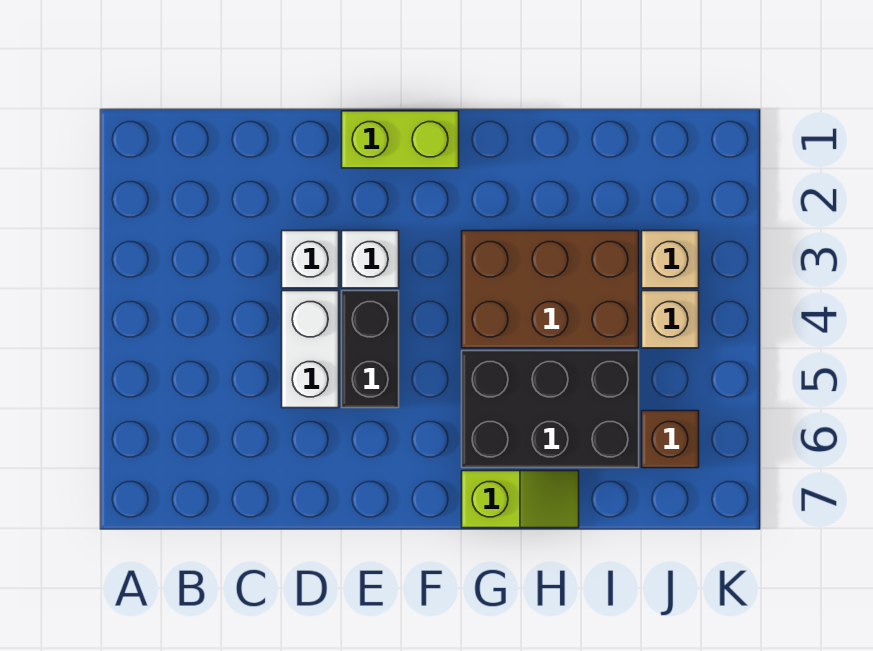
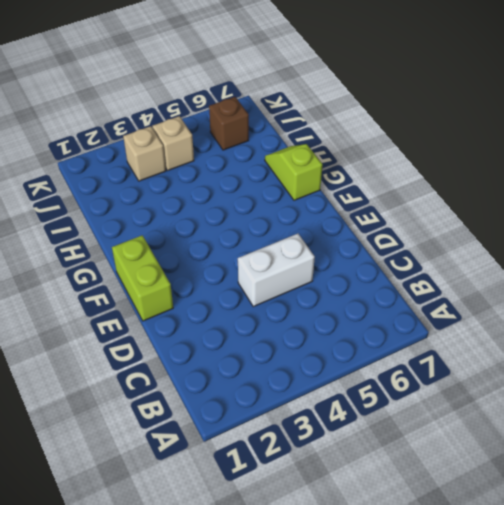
none -> white 1x1 brick [282,231,339,288]
none -> white 1x1 brick [342,231,399,288]

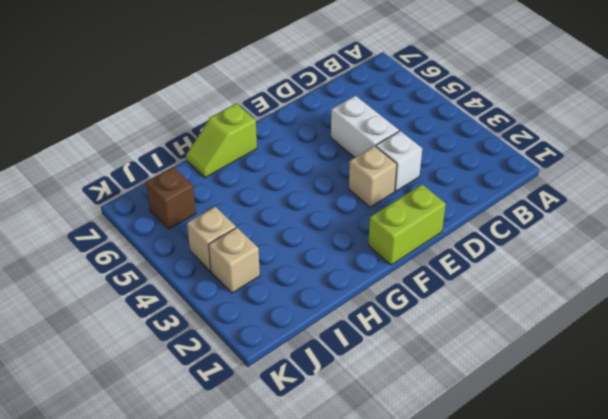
tan 1x1 brick [349,146,397,207] -> white 1x1 brick [342,231,399,288]
none -> black 1x2 brick [342,291,399,408]
none -> brown 2x3 brick [462,231,639,348]

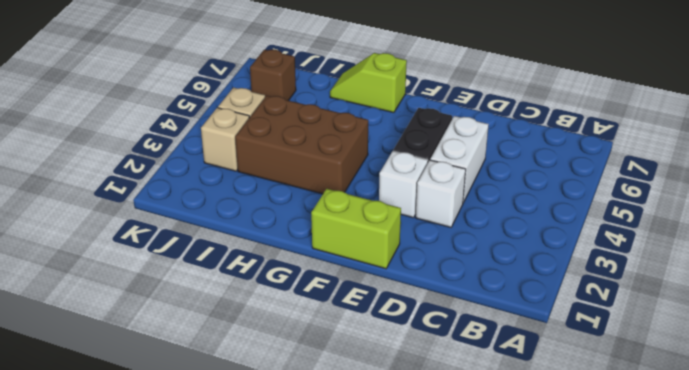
none -> black 2x3 brick [462,351,639,468]

